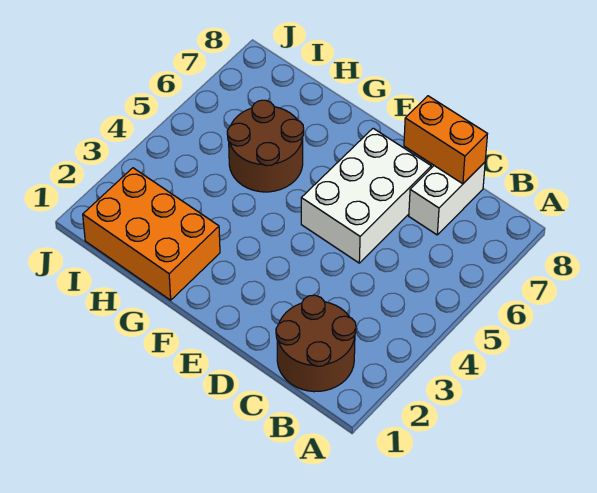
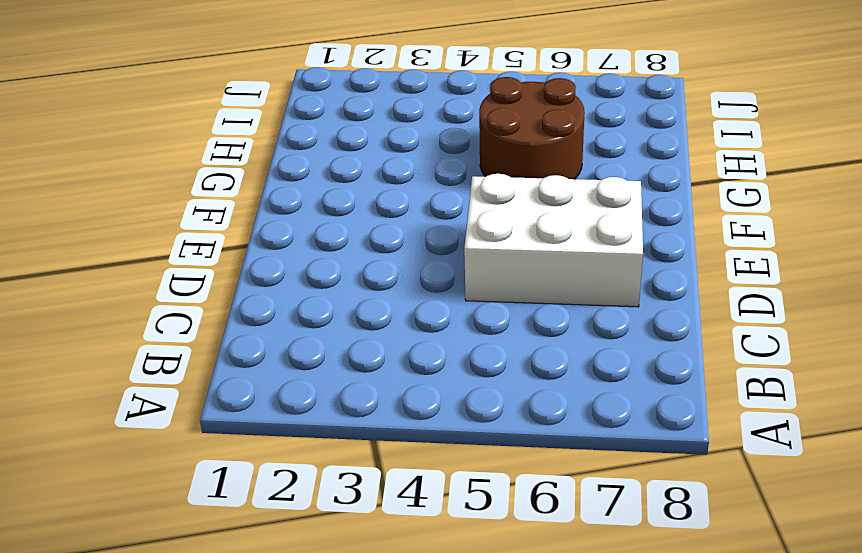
none -> brown 2x2 round brick [276,295,356,392]
none -> white 1x2 brick [409,162,485,235]

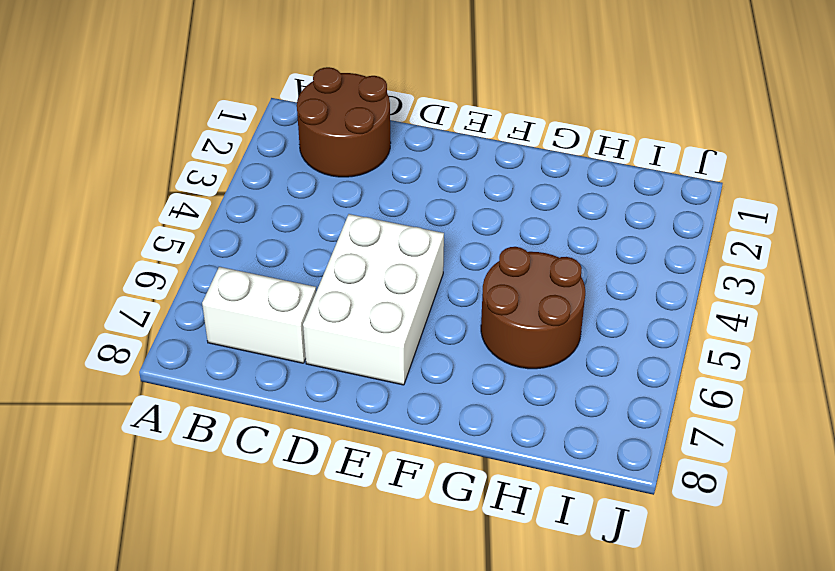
white 1x2 brick [202,267,316,363] -> white 1x2 brick turned to [409,162,485,235]
none -> orange 2x3 brick [83,168,220,300]
none -> orange 1x2 brick [404,96,487,184]

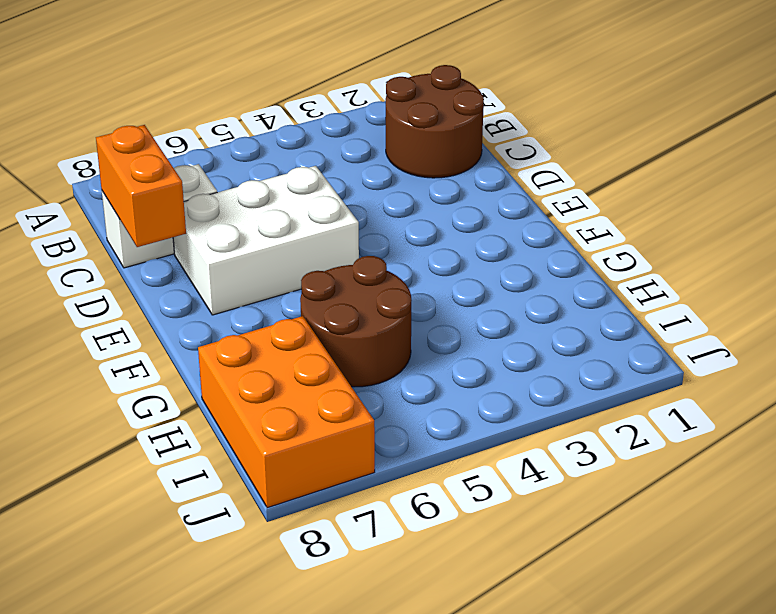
orange 2x3 brick [198,316,375,508] -> orange 2x3 brick moved to [83,168,220,300]

